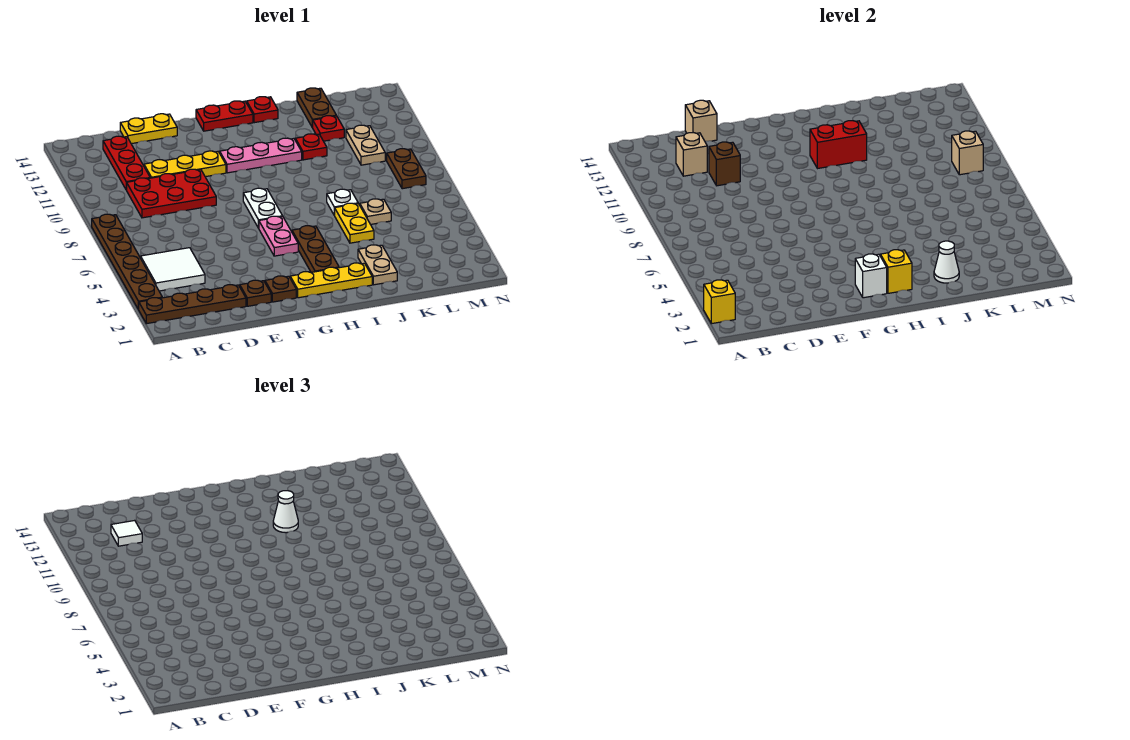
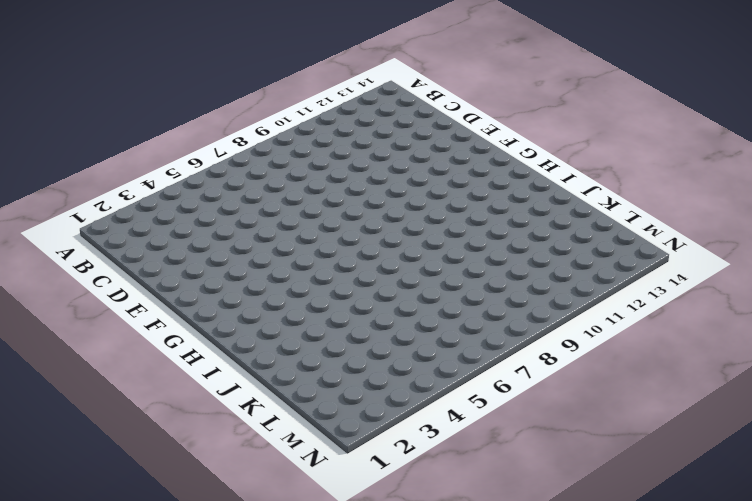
none -> brown 1x4 plate [138,285,246,324]
none -> brown 1x6 plate [92,214,162,309]
none -> white 2x2 tile [141,248,205,291]
none -> red 2x3 plate [127,169,216,218]

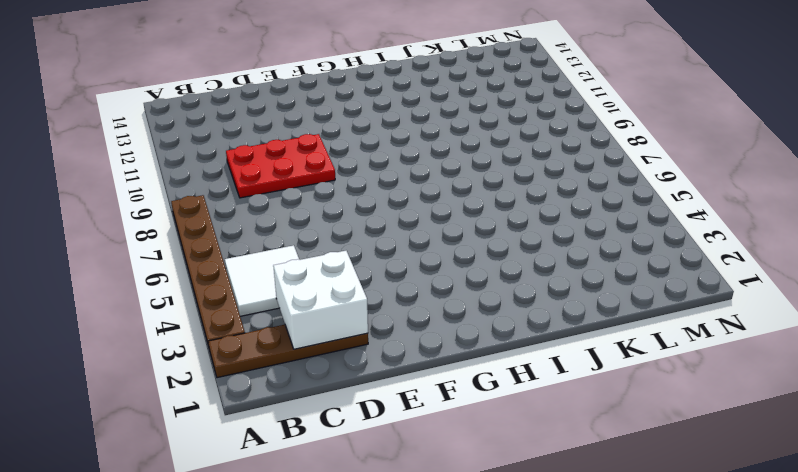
white 2x2 brick [273,251,368,349] -> none
none -> red 1x3 plate [103,136,150,190]
none -> yellow 1x3 plate [144,151,226,178]
none -> yellow 1x2 plate [120,114,177,144]
none -> brown 1x1 plate [240,280,271,306]

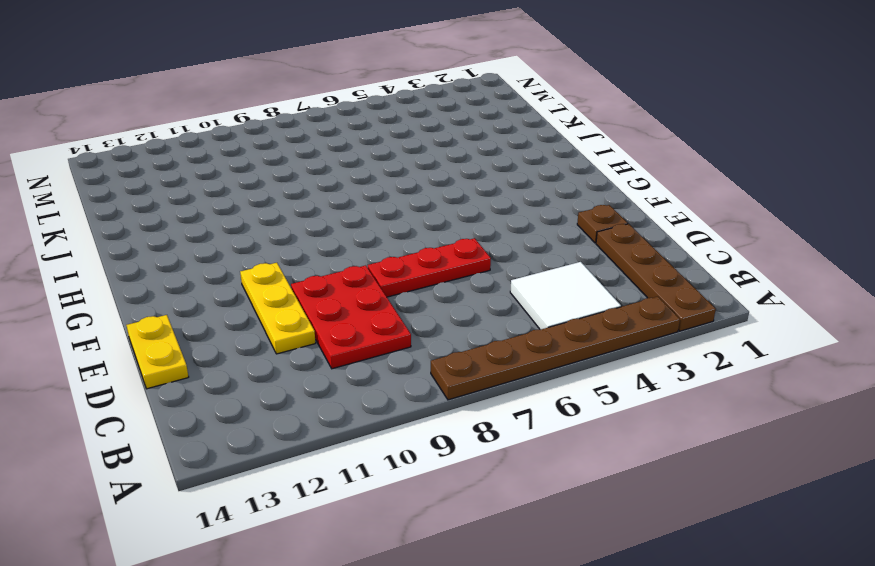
red 1x3 plate [368,238,491,297] -> red 1x3 plate moved to [103,136,150,190]
none -> brown 1x1 plate [265,276,296,302]
none -> yellow 1x3 plate [290,263,372,298]
none -> pink 1x2 plate [259,216,298,256]
none -> white 1x2 plate [243,188,283,228]

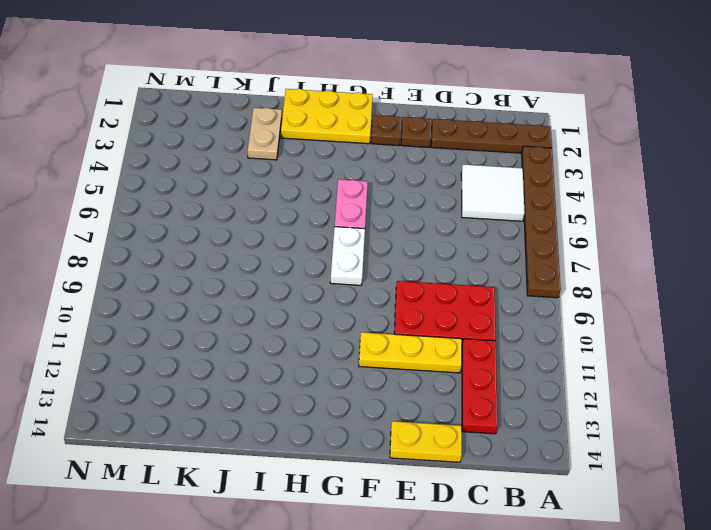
yellow 2x3 plate [281,89,373,144] -> yellow 1x3 plate [290,263,372,298]
none -> pink 1x3 plate [220,138,302,173]
none -> red 1x2 plate [196,101,253,131]
none -> brown 1x3 plate [292,226,339,272]
none -> red 1x1 plate [247,97,278,123]

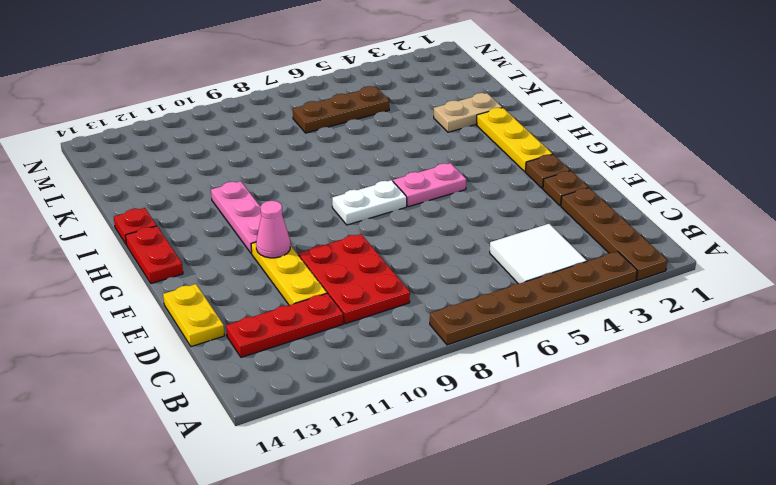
pink 1x1 cone [256,201,290,258] -> none
brown 1x3 plate [293,86,389,133] -> brown 1x3 plate moved to [292,226,339,272]
none -> yellow 1x2 plate [335,203,374,243]
none -> white 1x1 plate [327,189,358,215]
none -> red 1x1 plate [295,134,327,160]
none -> tan 1x1 plate [360,199,391,224]

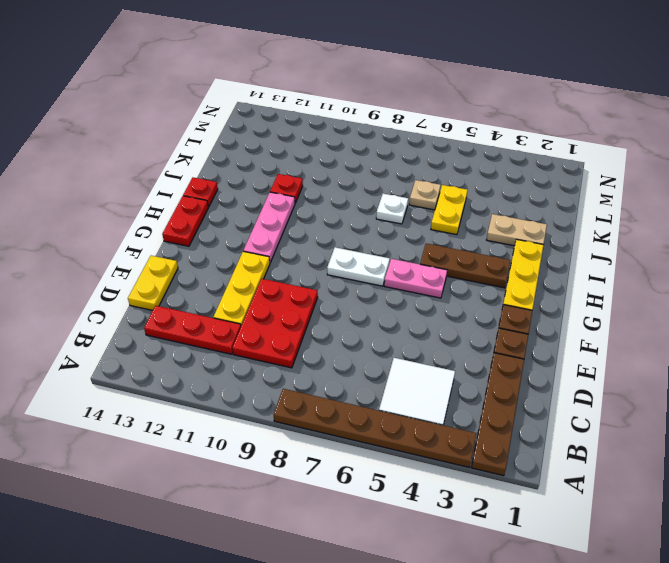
yellow 1x2 plate [431,185,468,235] -> yellow 1x2 plate turned to [335,203,374,243]
none -> red 1x1 plate [313,116,344,141]
none -> brown 1x2 plate [297,88,336,128]
none -> tan 1x2 plate [346,125,385,165]
none -> brown 1x2 plate [387,149,426,189]

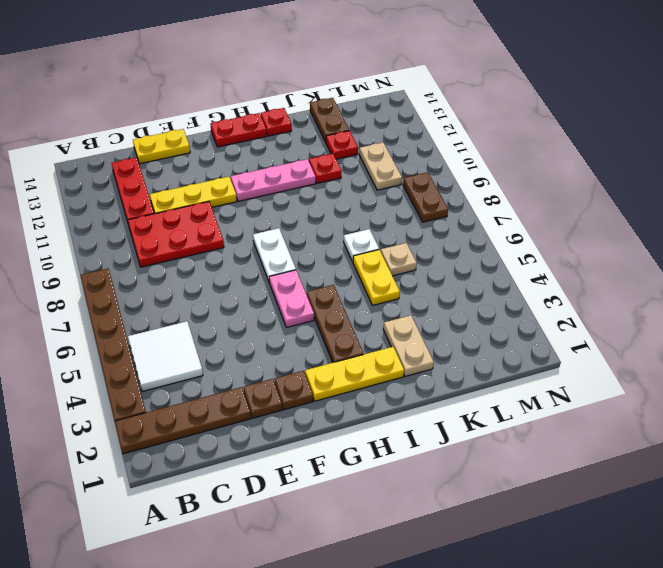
none -> yellow 1x1 brick [704,280,735,324]
none -> tan 1x1 brick [676,133,707,176]
none -> brown 1x1 brick [709,142,740,186]
none -> tan 1x1 brick [685,100,717,141]

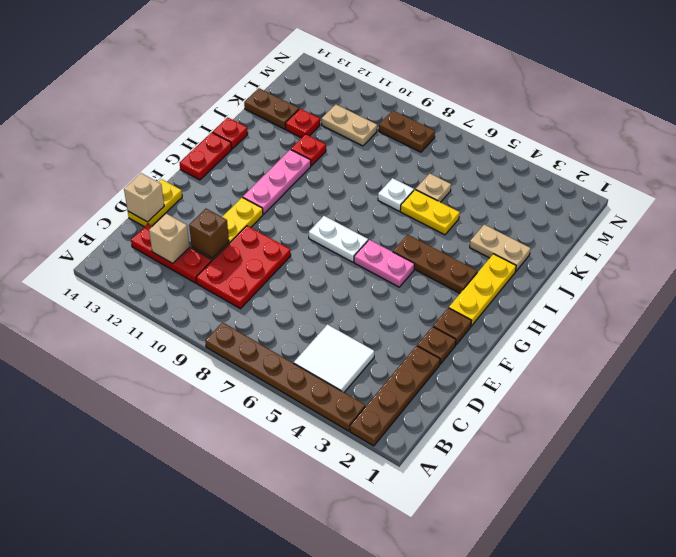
none -> yellow 1x1 brick [704,280,735,324]
none -> white 1x1 brick [855,254,887,298]
none -> yellow 1x1 brick [880,250,912,293]
none -> red 1x2 brick [810,121,867,169]

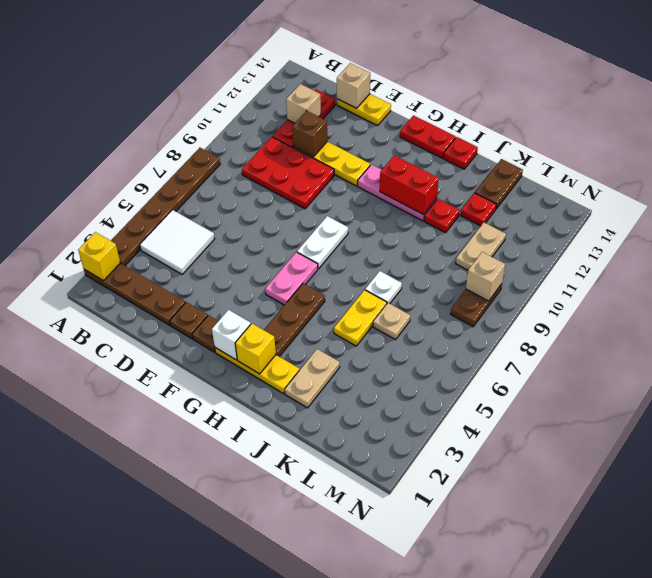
none -> white 1x1 cone [934,241,959,283]
none -> white 1x1 tile [111,520,142,546]
none -> white 1x1 cone [273,491,298,533]

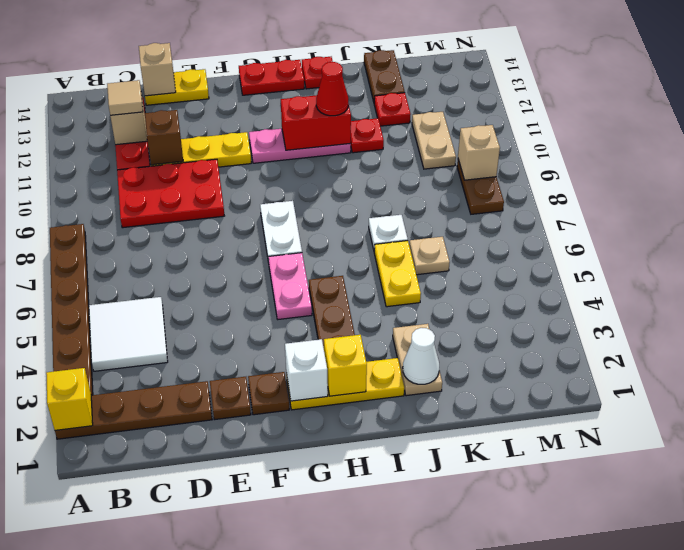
tan 1x1 tile [107,80,143,115] -> white 1x1 tile [111,520,142,546]
red 1x1 cone [316,62,348,116] -> white 1x1 cone [273,491,298,533]

